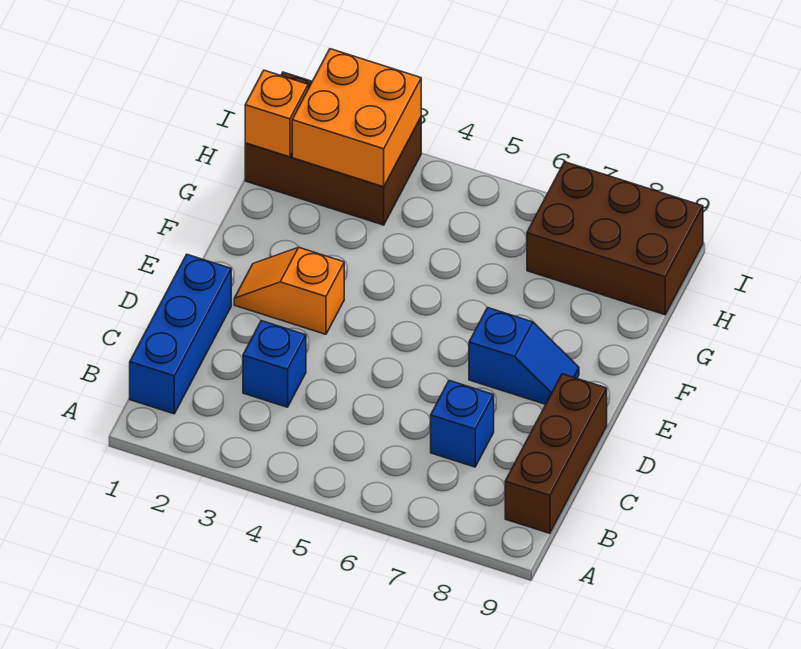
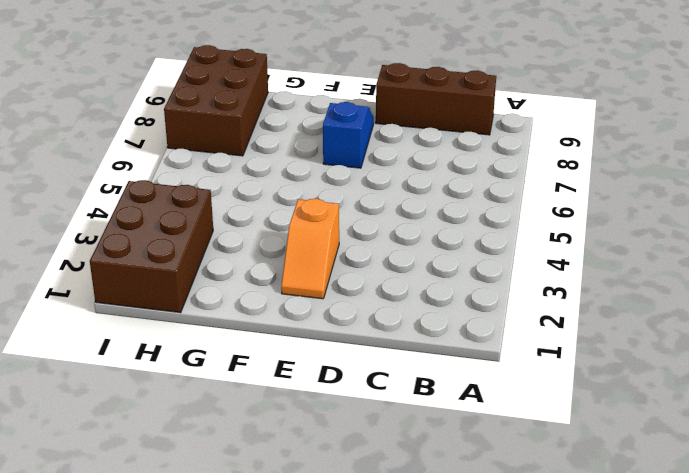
none -> blue 1x3 brick [130,255,231,414]
none -> blue 1x1 brick [243,321,306,407]

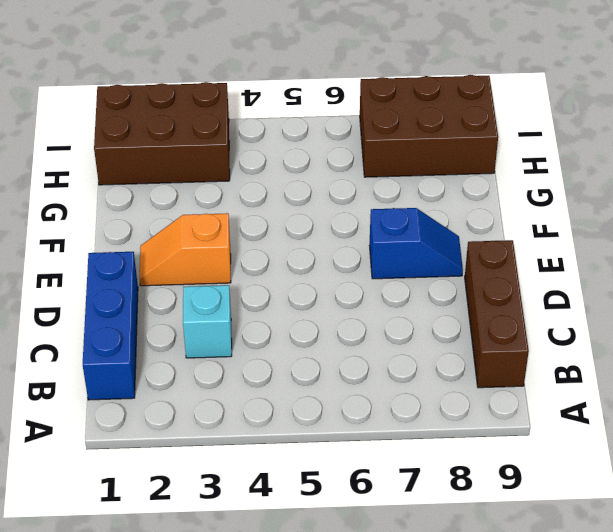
cyan 1x1 brick [183,285,232,358] -> blue 1x1 brick [243,321,306,407]
none -> blue 1x1 brick [431,381,494,467]
none -> orange 1x1 brick [245,70,308,157]

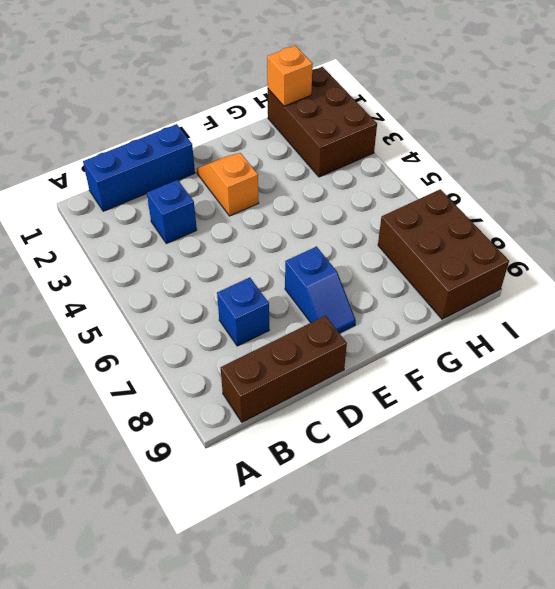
none -> orange 2x2 brick [292,49,421,187]

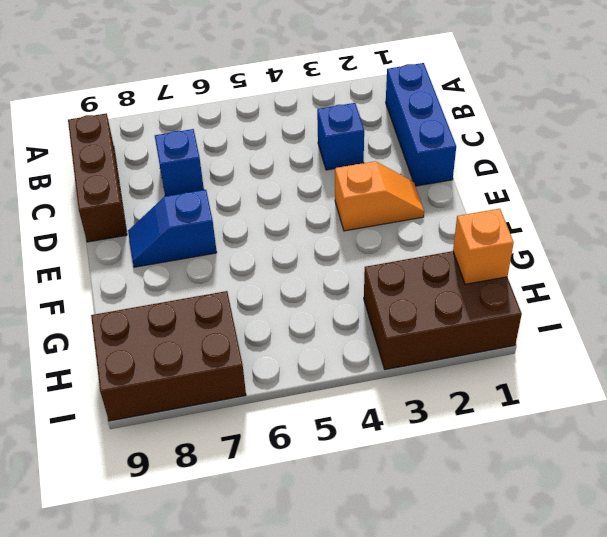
none -> orange 2x2 brick [292,49,421,187]

